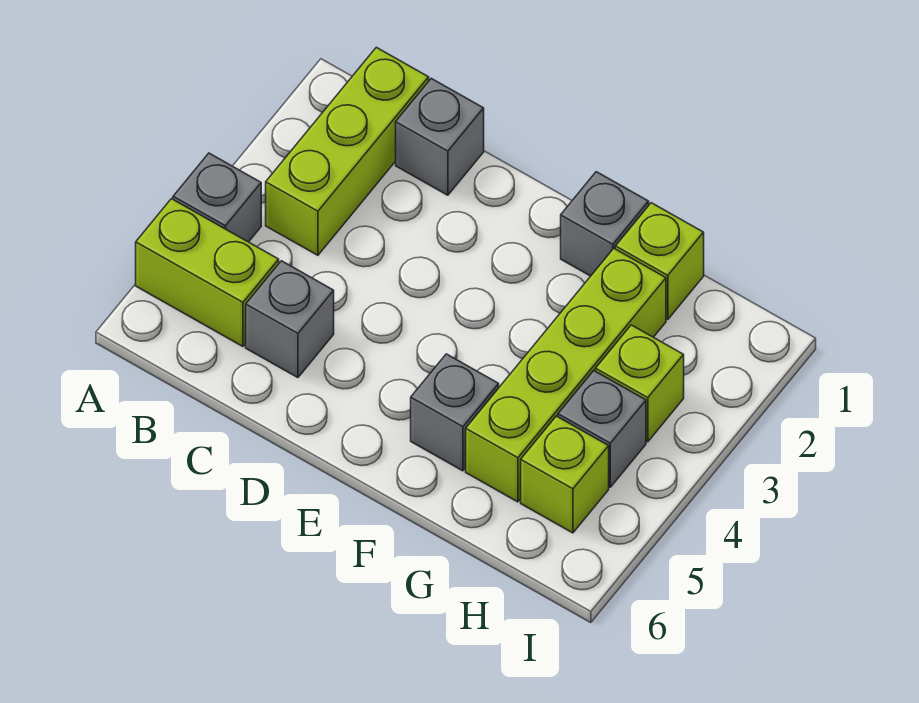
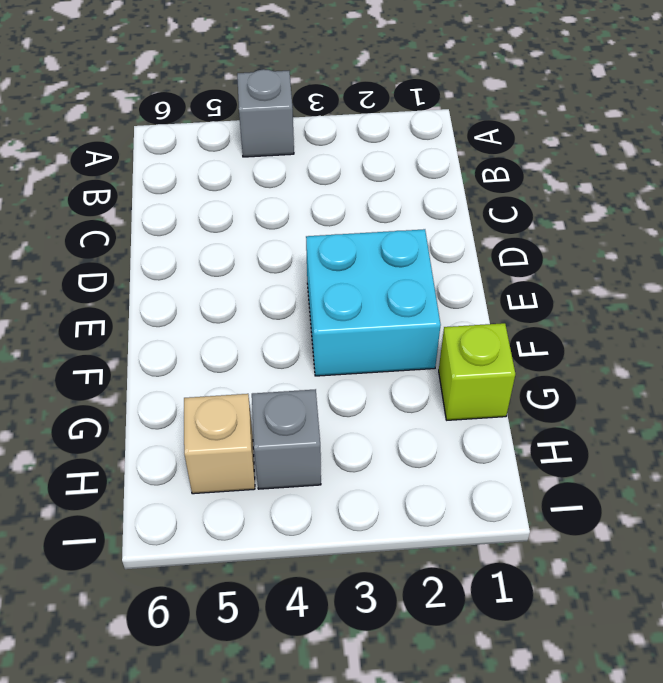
cyan 2x2 brick [306,229,441,376] -> none
tan 1x1 brick [184,394,255,494] -> lime 1x1 brick [521,416,609,533]
none -> lime 1x2 brick [136,199,279,346]
none -> lime 1x3 brick [266,47,429,255]
none -> grey 1x1 brick [396,78,484,195]

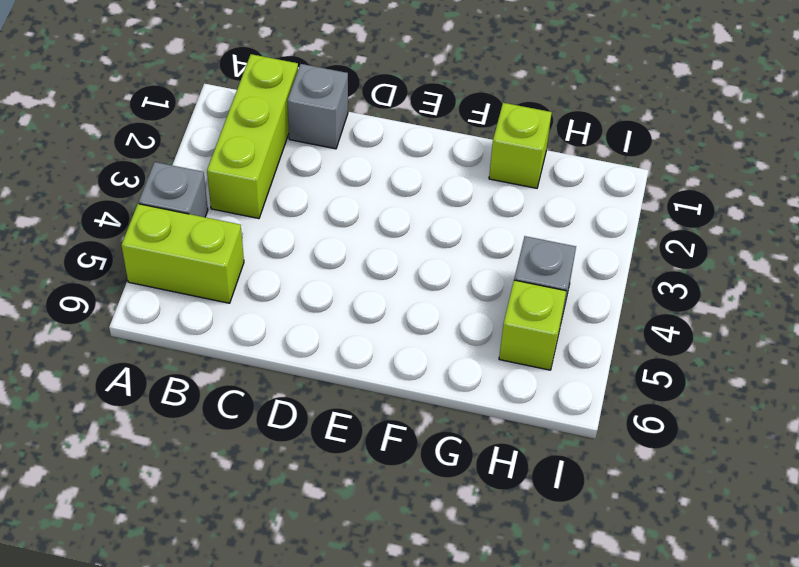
none -> grey 1x1 brick [246,261,334,378]
none -> grey 1x1 brick [561,172,649,276]
none -> grey 1x1 brick [411,354,499,471]

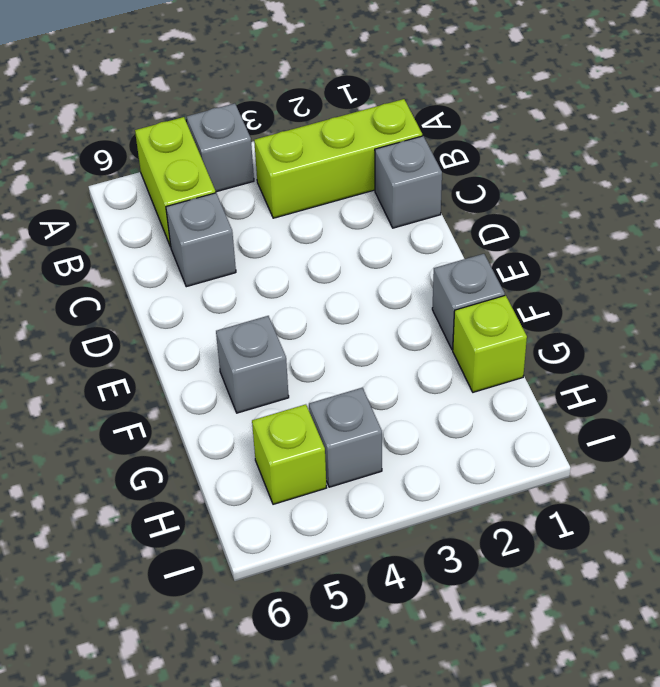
none -> lime 1x4 brick [466,248,666,502]
none -> lime 1x1 brick [596,325,684,442]

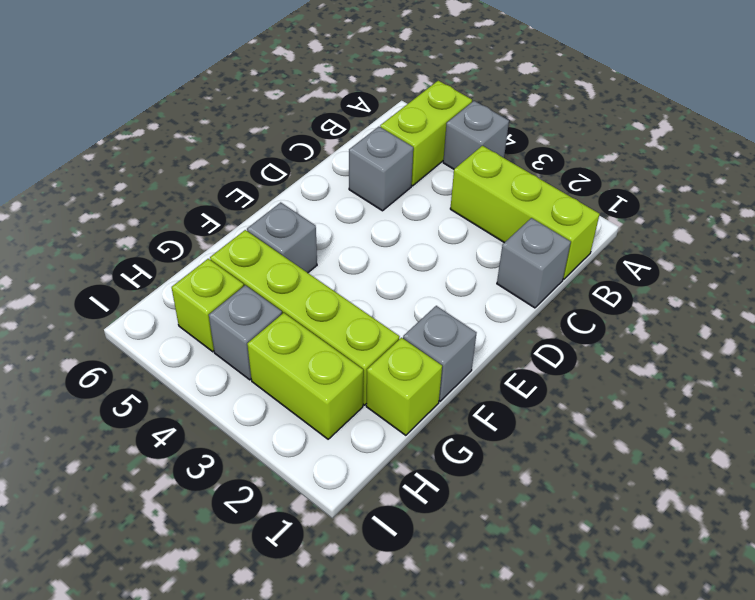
lime 1x2 brick [247,313,363,439] -> lime 1x1 brick [596,325,684,442]

